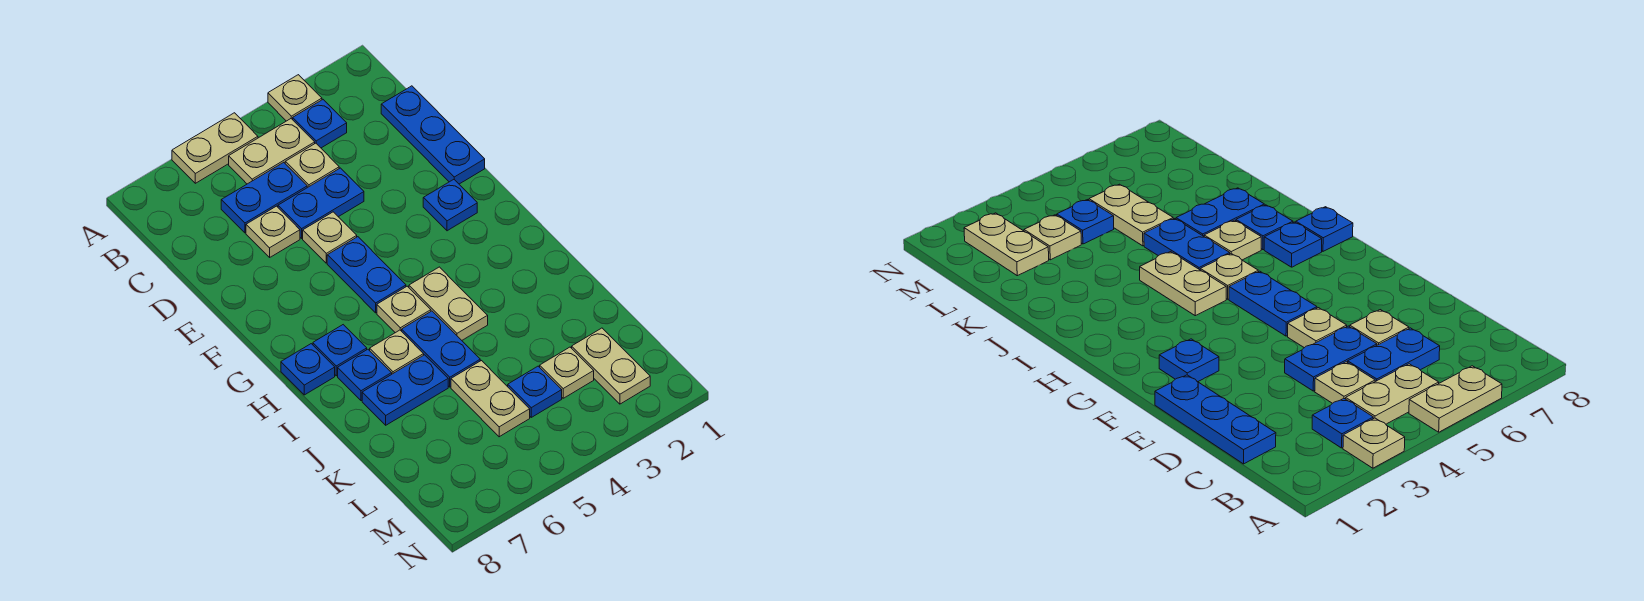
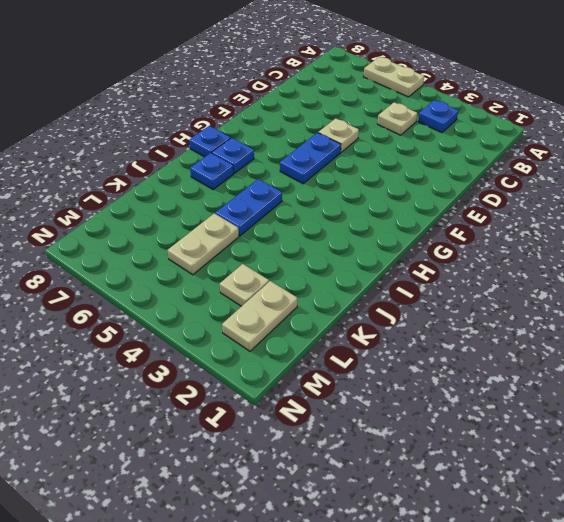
none -> tan 1x1 plate [268,75,322,121]
none -> tan 1x2 plate [229,119,315,184]
none -> blue 1x3 plate [381,86,485,184]

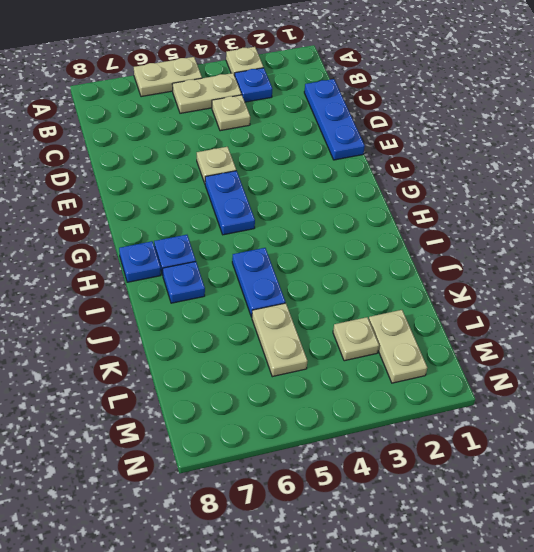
none -> blue 1x2 plate [221,162,307,233]
none -> blue 1x2 plate [278,168,364,238]
none -> tan 1x1 plate [246,206,300,257]

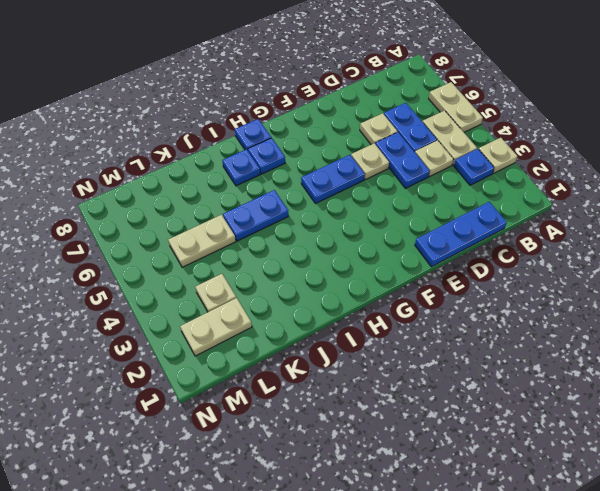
none -> blue 1x1 plate [423,180,477,231]
none -> tan 1x2 plate [409,267,488,340]
none -> tan 1x1 plate [377,286,431,333]

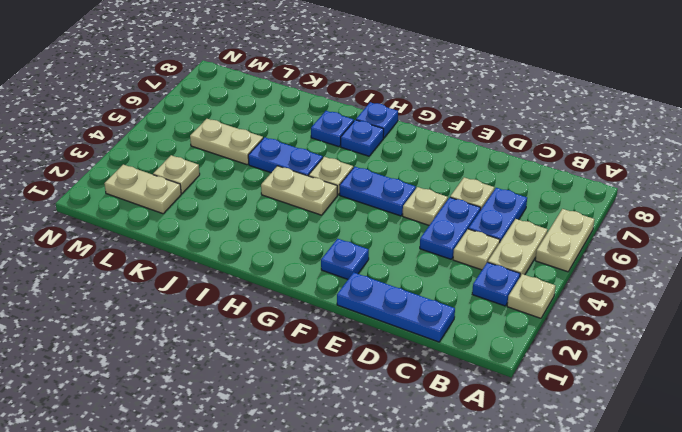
none -> tan 1x1 plate [370,330,424,374]
none -> blue 1x2 plate [362,355,448,425]
none -> blue 1x1 plate [508,366,562,417]

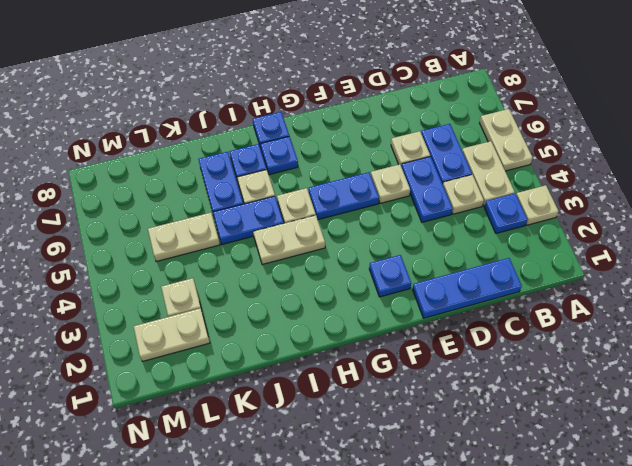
none -> blue 1x1 plate [508,366,562,417]

